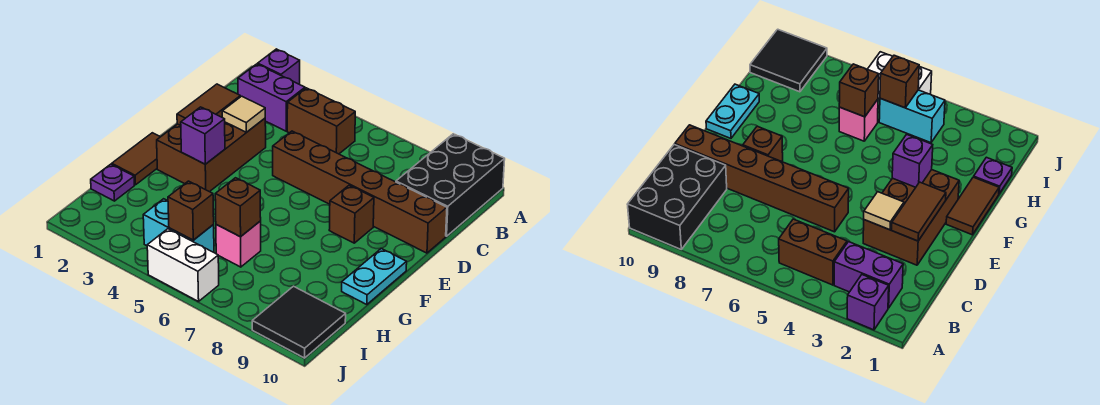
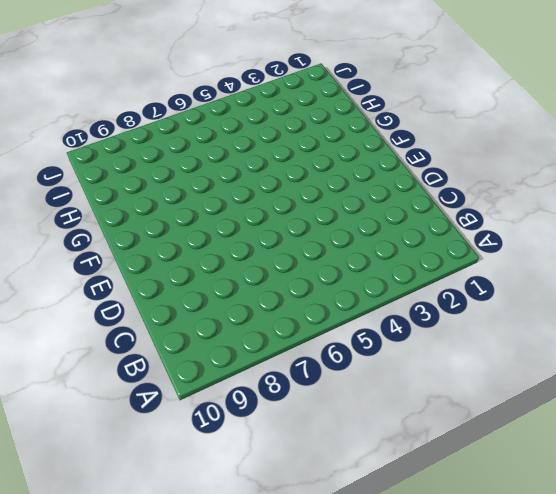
none -> purple 1x1 brick [258,49,300,84]
none -> black 2x3 brick [396,134,505,236]
none -> purple 1x2 brick [238,64,305,131]

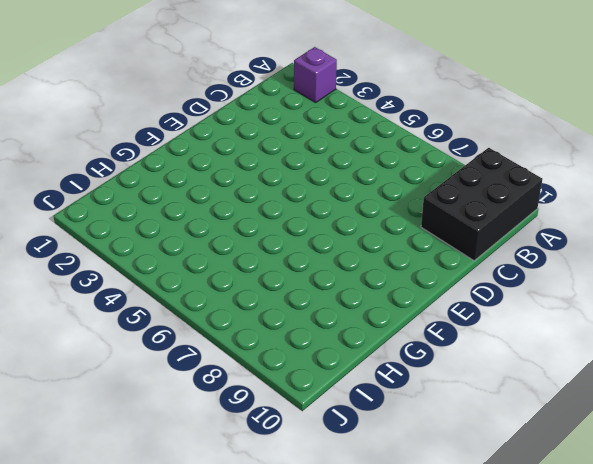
none -> purple 1x2 brick [238,64,305,131]
none -> brown 1x2 brick [287,88,355,154]
none -> brown 2x3 brick [157,118,266,192]

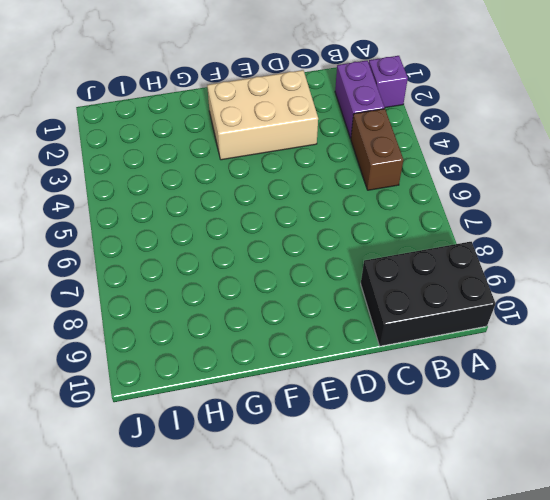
tan 2x3 brick [207,70,318,160] -> brown 2x3 brick [157,118,266,192]
none -> brown 1x6 brick [273,131,447,253]
none -> brown 1x1 brick [329,185,374,243]
none -> brown 1x2 tile [112,133,160,185]

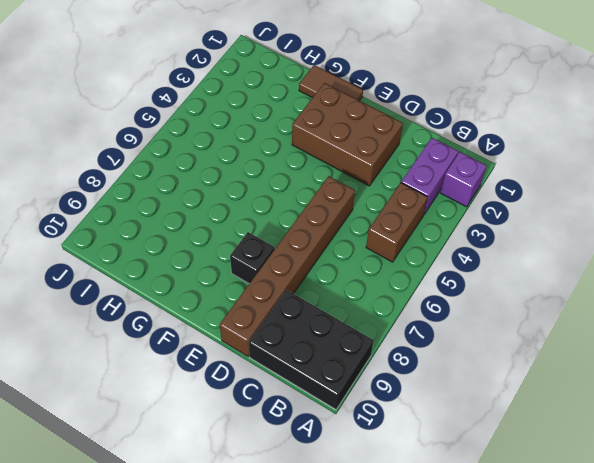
black 1x1 brick [230,232,275,284] -> brown 1x1 brick [329,185,374,243]
none -> cyan 1x2 plate [342,248,407,305]
none -> purple 1x1 plate [91,164,134,201]
none -> pink 1x1 brick [216,221,261,267]

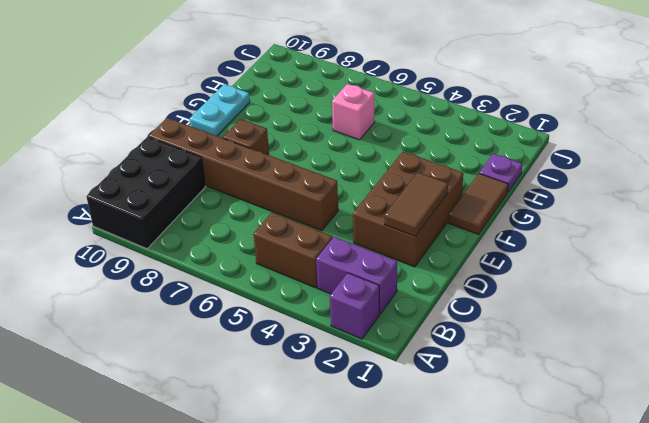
none -> cyan 1x2 brick [143,199,214,252]
none -> black 2x2 tile [252,286,346,358]
none -> white 1x2 brick [147,229,219,302]

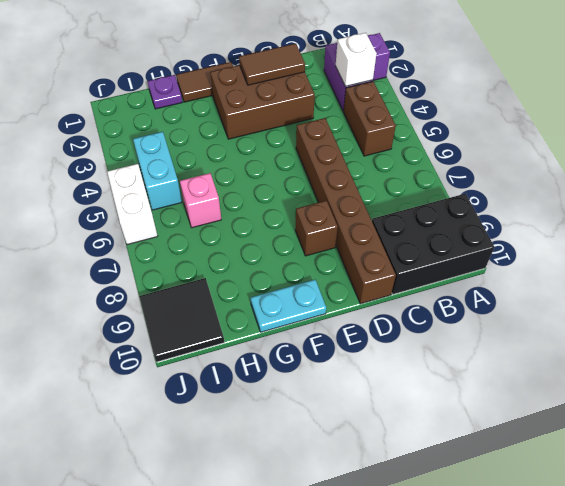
white 1x1 brick [336,33,377,87] -> none
none -> tan 1x1 tile [222,96,265,132]
none -> purple 1x1 brick [181,107,225,164]
none -> brown 1x1 brick [215,178,261,237]

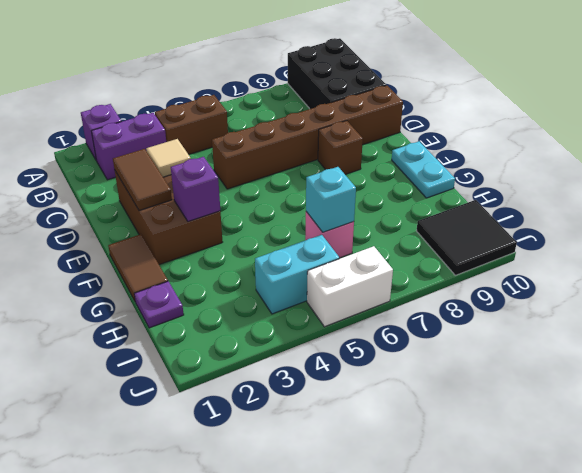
cyan 1x1 brick [306,167,356,232] -> brown 1x1 brick [215,178,261,237]
none -> brown 1x1 brick [168,181,214,240]

